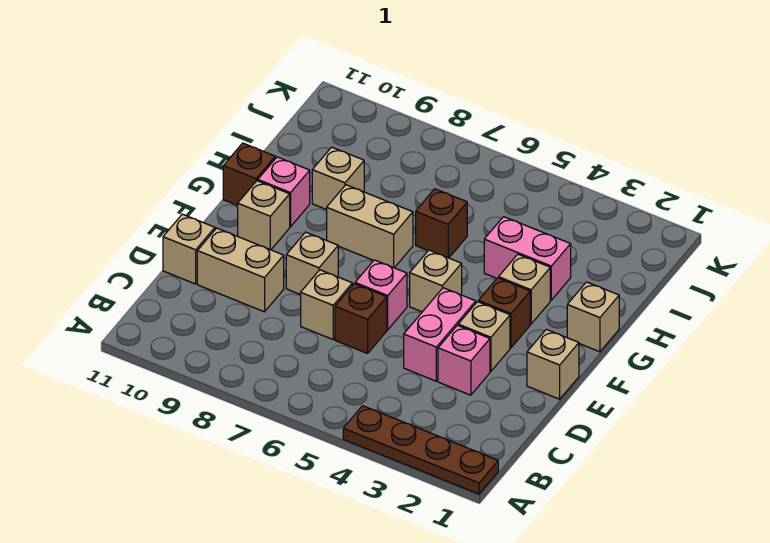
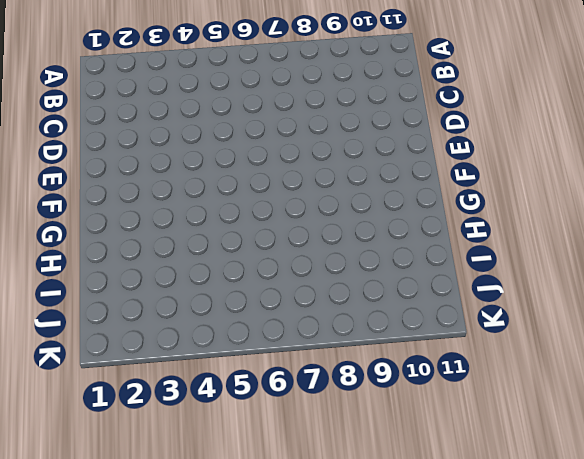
none -> brown 1x4 plate [343,406,498,494]
none -> pink 1x1 brick [438,325,490,395]
none -> pink 1x2 brick [404,288,476,381]

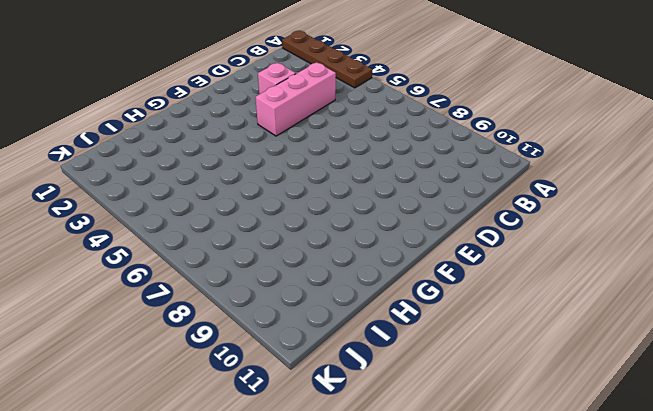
pink 1x3 brick [255,62,336,136] -> pink 1x2 brick [404,288,476,381]
none -> brown 1x1 brick [335,284,387,353]
none -> tan 1x1 brick [301,270,352,339]
none -> tan 1x2 brick [197,228,284,312]

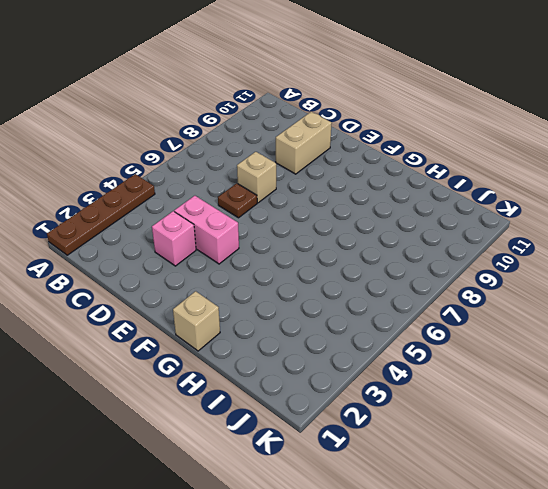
brown 1x1 plate [218,183,257,218] -> brown 1x1 brick [335,284,387,353]
none -> tan 1x1 brick [163,214,215,284]
none -> tan 1x1 brick [527,329,579,399]
none -> tan 1x1 brick [458,302,510,371]

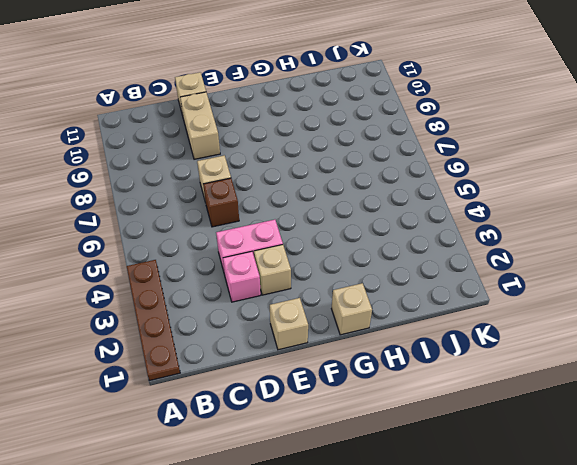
none -> pink 1x1 brick [355,260,407,330]
none -> tan 1x1 brick [286,232,338,295]
none -> brown 1x1 brick [478,278,530,348]

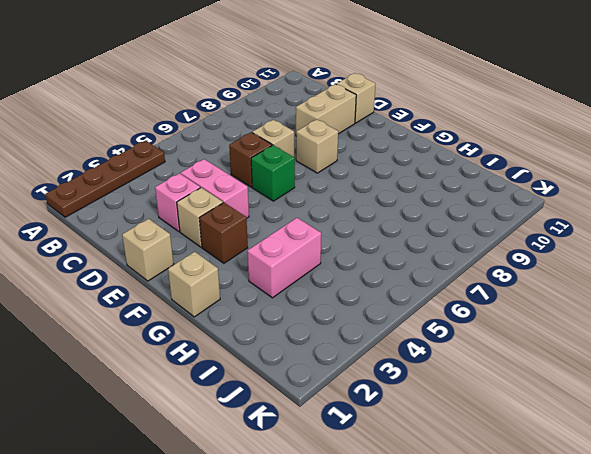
green 1x1 brick [251,145,295,201] -> pink 1x1 brick [355,260,407,330]
none -> tan 1x1 brick [410,250,462,312]
none -> tan 1x1 brick [238,181,290,250]
none -> tan 1x1 brick [499,254,550,324]

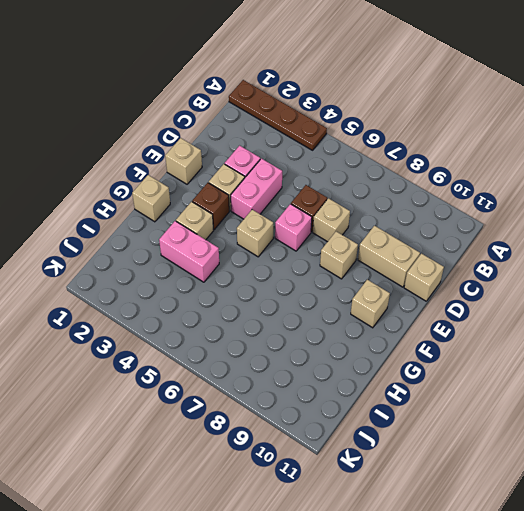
none -> tan 1x2 brick [327,185,413,268]
none -> pink 1x1 brick [258,157,310,227]
none -> brown 1x1 brick [223,143,275,206]

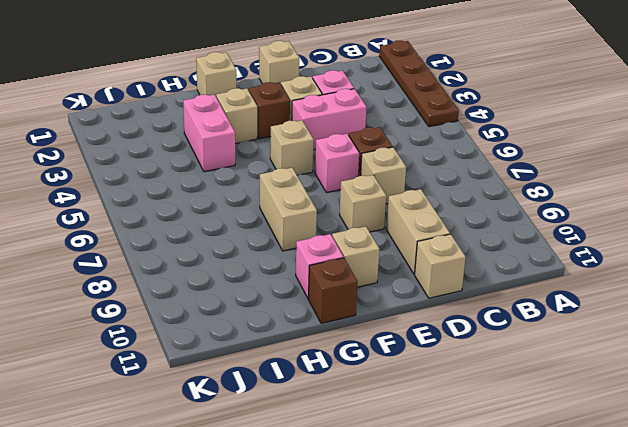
none -> brown 1x1 brick [416,189,467,258]
none -> tan 1x1 brick [312,147,364,210]

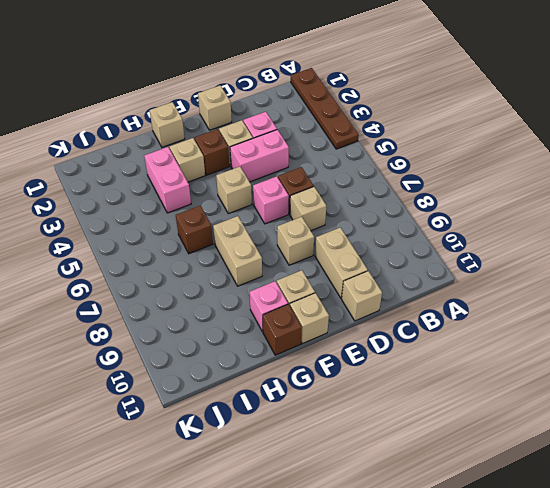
tan 1x1 brick [290,293,329,344] -> tan 1x1 brick moved to [312,147,364,210]

